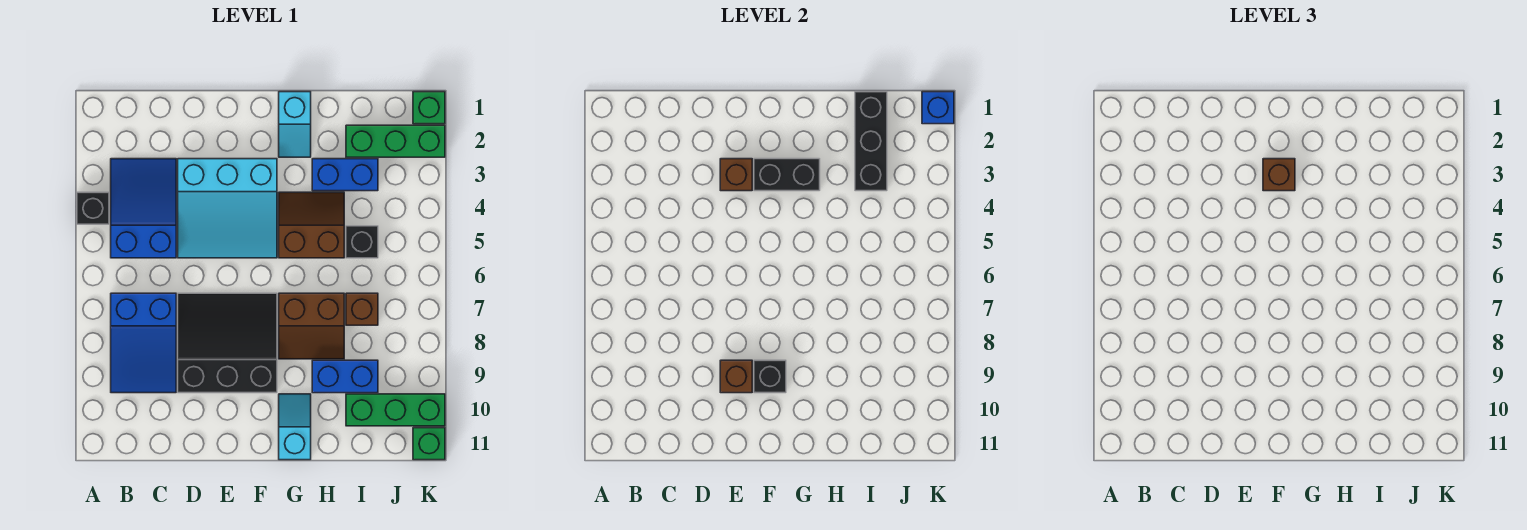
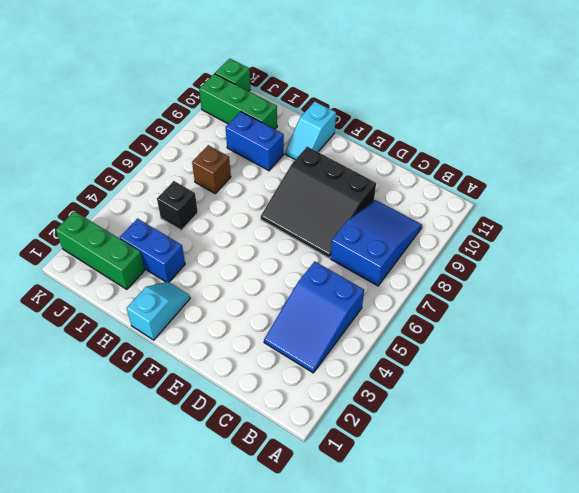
none -> black 1x1 brick [77,192,109,224]
none -> cyan 3x3 slope [178,159,277,258]
none -> brown 2x2 slope [279,192,344,258]

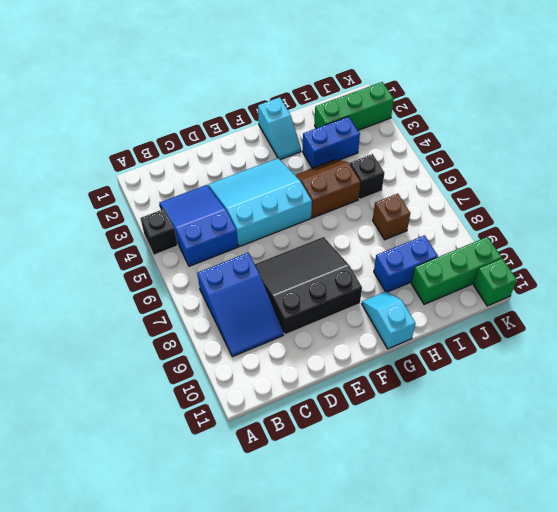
cyan 3x3 slope [208,158,312,247] -> cyan 3x3 slope turned to [178,159,277,258]
none -> brown 2x2 slope [279,293,344,359]
none -> green 1x1 brick [413,92,445,124]
none -> brown 1x1 brick [720,159,752,191]

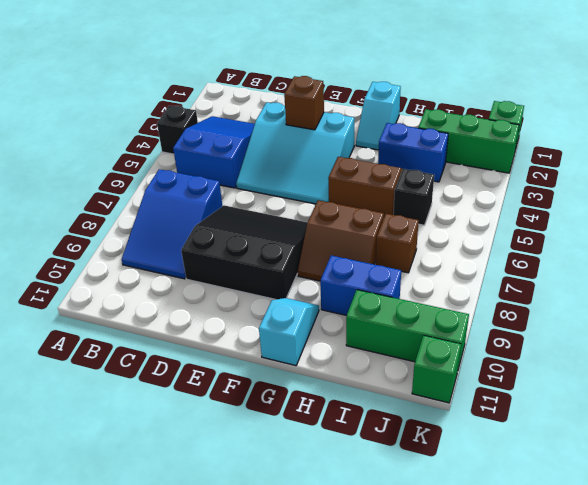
none -> brown 1x1 brick [720,360,752,393]
none -> black 1x2 brick [754,159,820,191]
none -> black 1x1 brick [754,360,786,393]

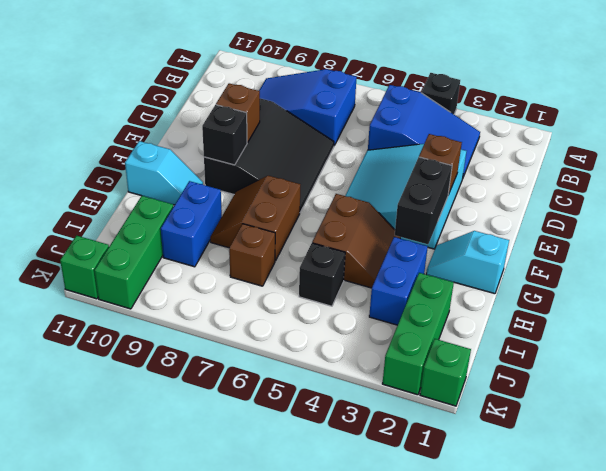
none -> black 1x3 brick [855,92,887,191]
none -> blue 1x1 brick [922,92,954,124]
none -> brown 1x1 brick [1263,159,1295,191]

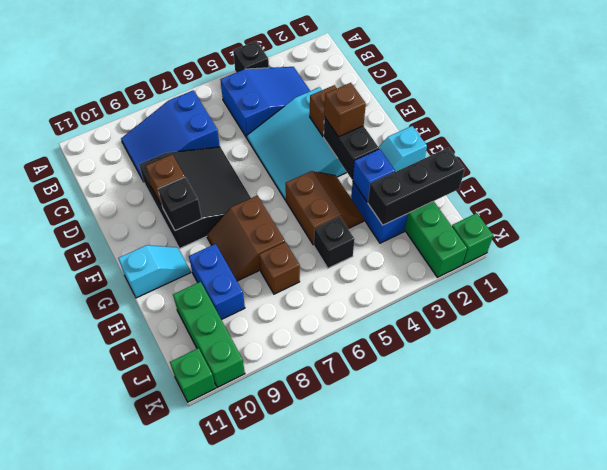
blue 1x1 brick [353,149,395,202] -> blue 1x1 brick moved to [922,92,954,124]

